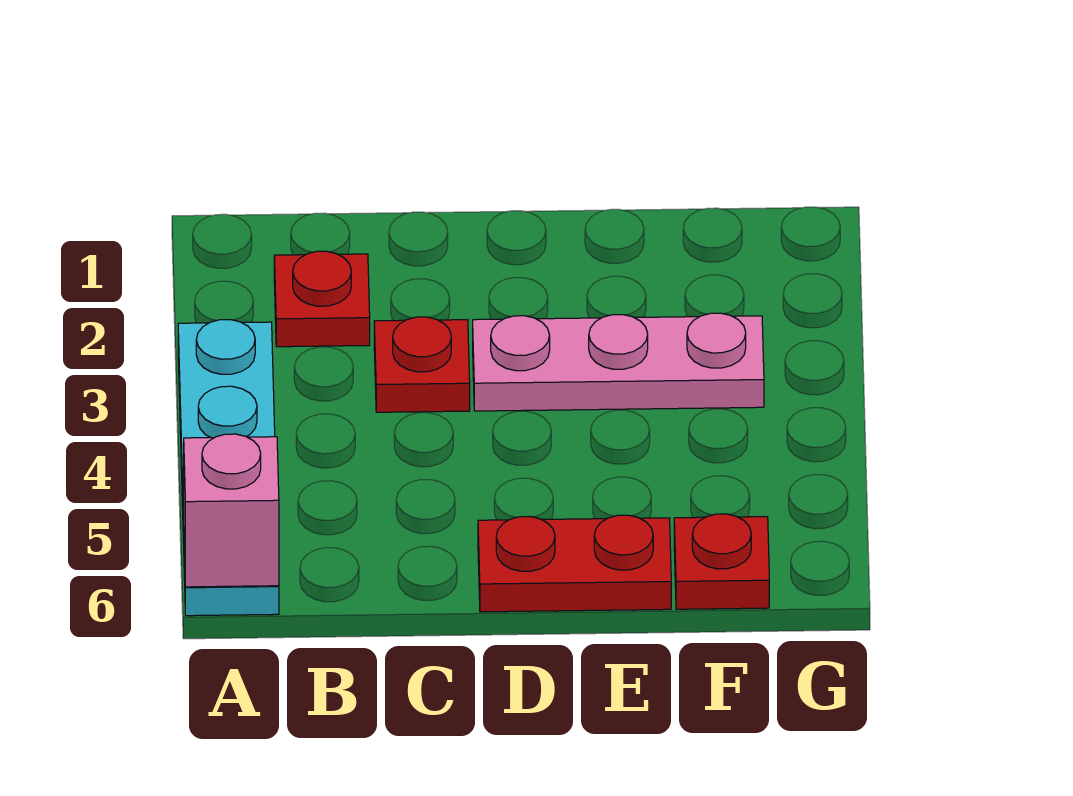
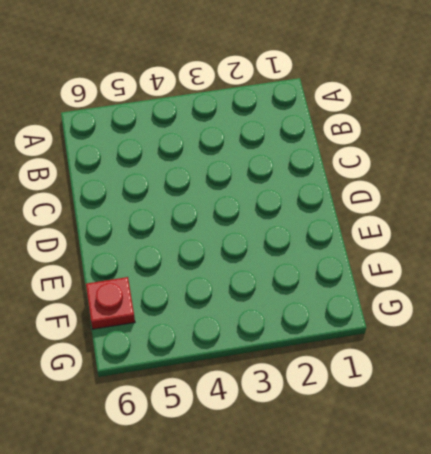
none -> cyan 1x4 plate [178,320,279,616]
none -> red 1x1 plate [274,251,370,347]

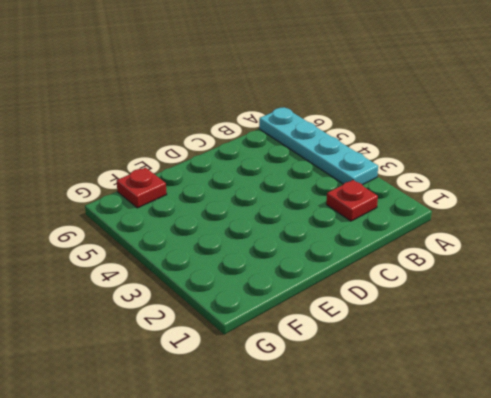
none -> red 1x1 plate [374,317,470,412]
none -> pink 1x3 plate [473,313,764,411]

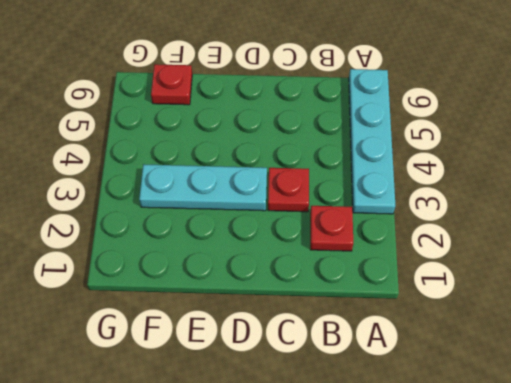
cyan 1x3 plate [139,164,267,211] -> pink 1x3 plate [473,313,764,411]
none -> red 1x2 plate [478,515,671,612]
none -> pink 1x1 brick [184,434,279,587]

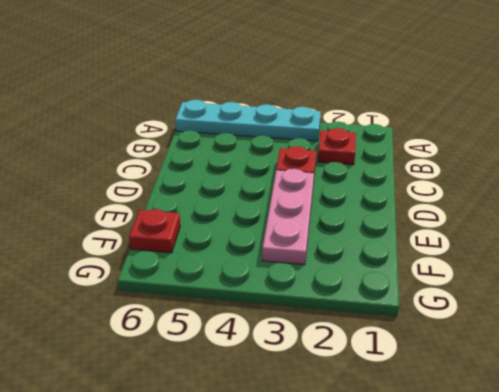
none -> red 1x2 plate [478,515,671,612]
none -> pink 1x1 brick [184,434,279,587]

